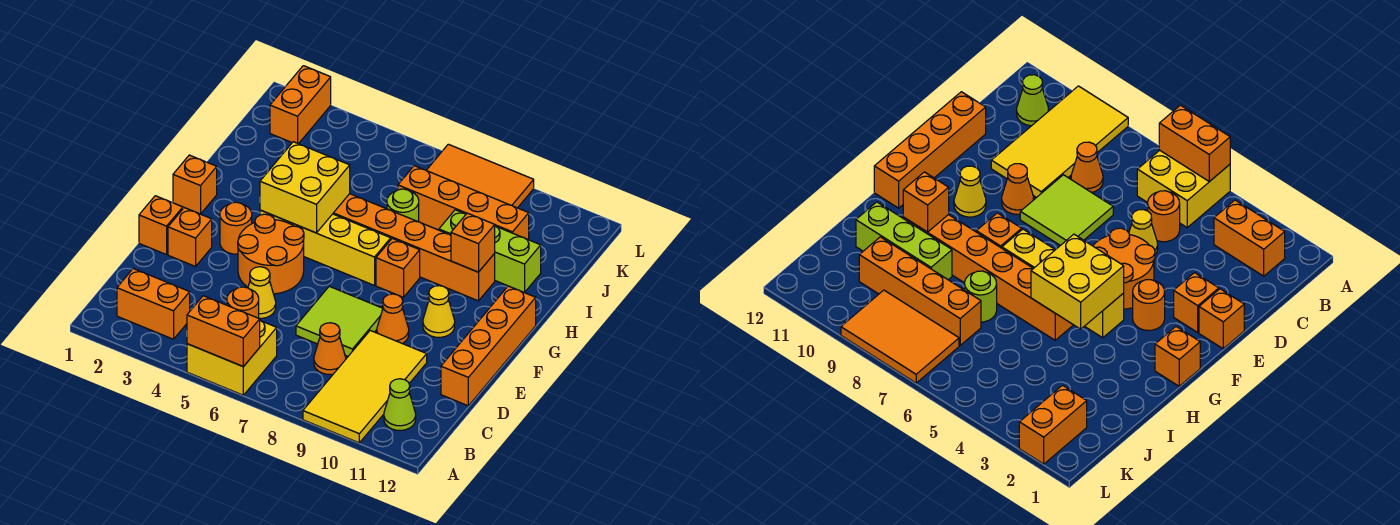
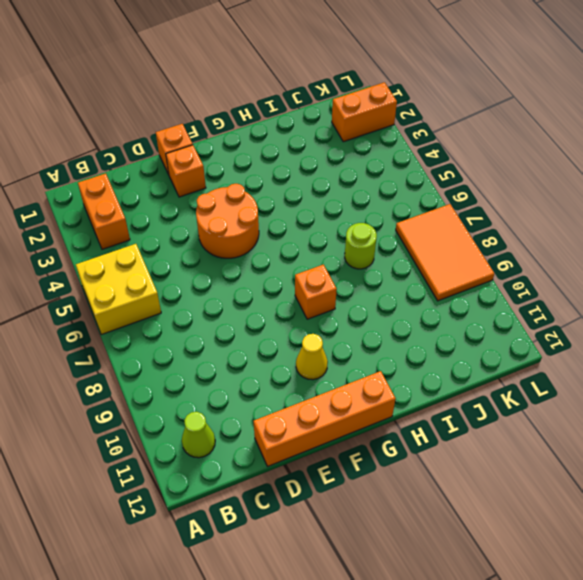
none -> yellow 2x4 tile [303,331,427,443]
none -> orange 1x1 round brick [227,287,259,318]
none -> orange 1x1 cone [314,323,346,374]

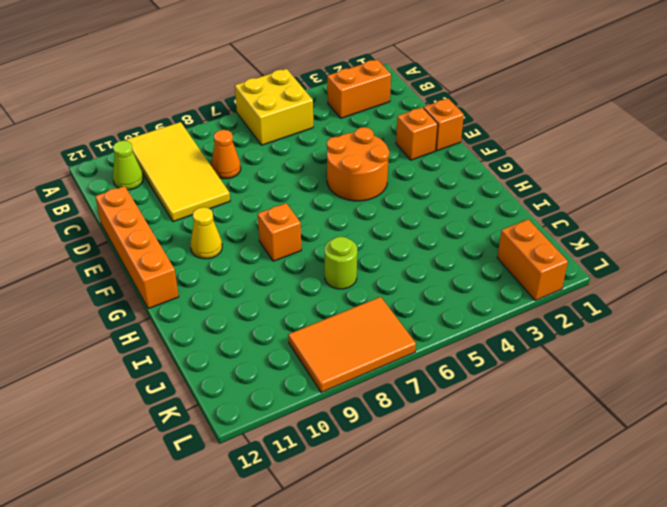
none -> orange 1x1 round brick [227,287,259,318]
none -> yellow 1x1 cone [248,267,276,318]
none -> lime 2x2 tile [296,286,383,356]

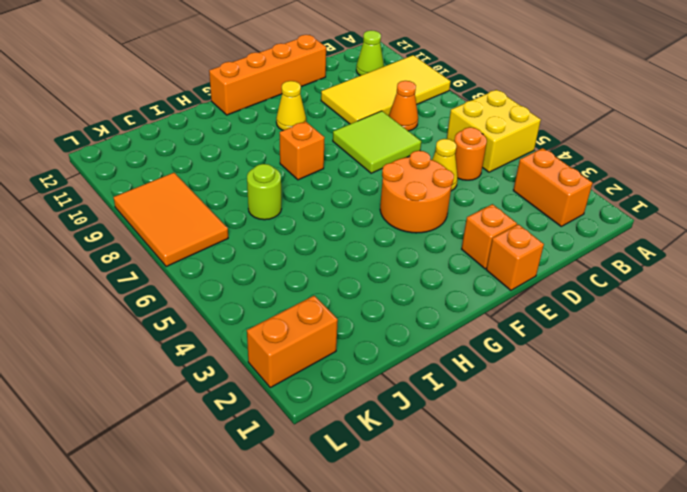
none -> orange 1x1 cone [377,294,409,344]
none -> orange 1x1 round brick [220,202,252,254]
none -> orange 1x1 brick [173,155,217,214]

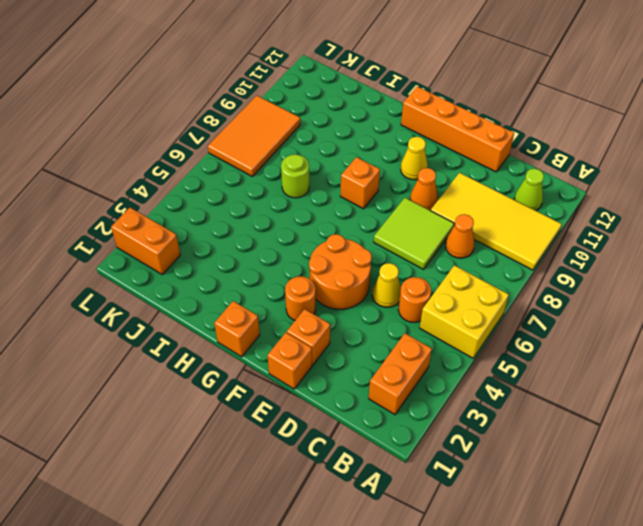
none -> yellow 1x4 brick [260,210,391,285]
none -> orange 1x6 brick [333,194,495,301]
none -> lime 1x3 brick [439,210,541,293]

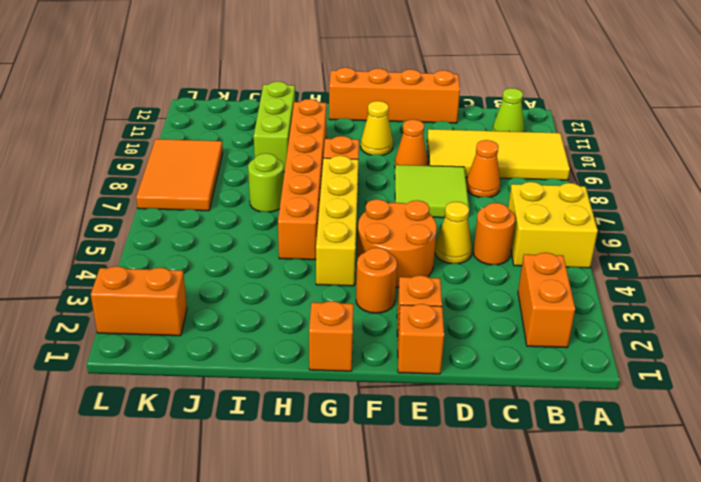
none -> orange 1x4 brick [398,166,529,240]
none -> orange 1x2 brick [187,296,260,367]
none -> yellow 2x2 brick [260,142,350,233]

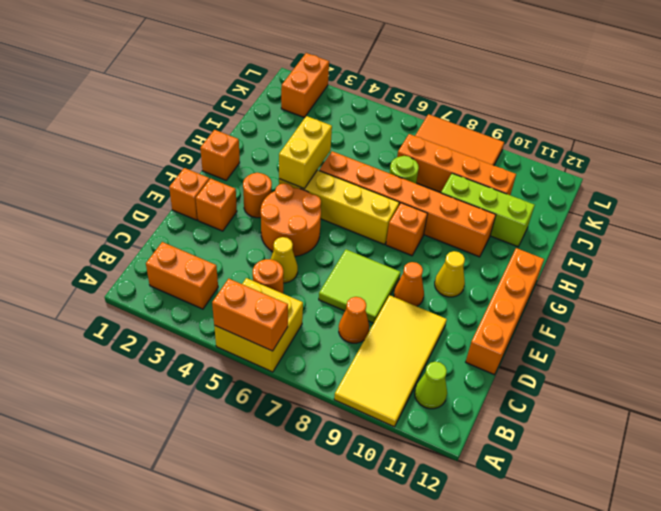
yellow 1x2 brick [279,116,332,189] -> yellow 2x2 brick [260,142,350,233]
none -> orange 1x1 brick [451,213,495,272]

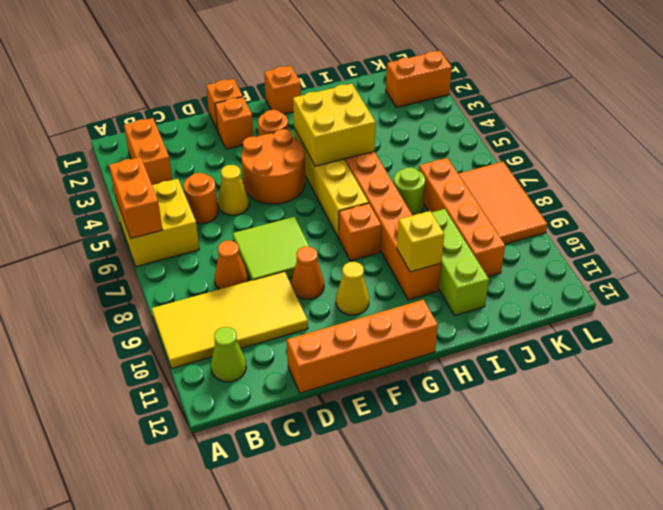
yellow 1x1 brick [397,211,444,272] -> orange 1x1 brick [451,213,495,272]

